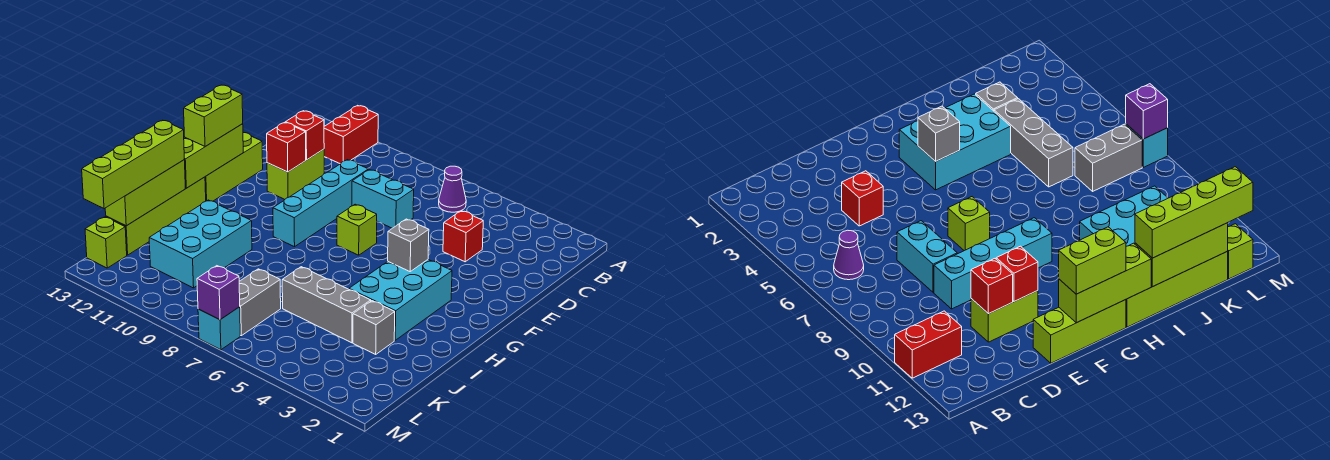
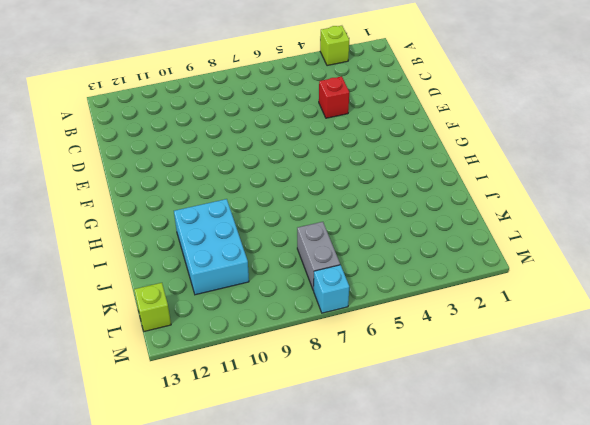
lime 1x1 brick [320,26,349,66] -> lime 1x1 brick moved to [337,204,377,255]
none -> red 1x2 brick [324,105,378,164]
none -> purple 1x1 cone [439,166,466,212]
none -> cyan 1x2 brick [352,170,414,228]

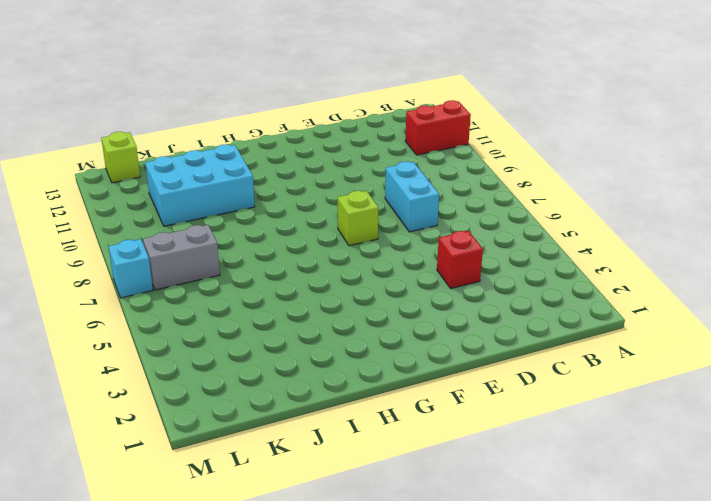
none -> purple 1x1 cone [439,166,466,212]
none -> cyan 1x4 brick [273,160,368,247]
none -> lime 1x2 brick [267,149,324,199]

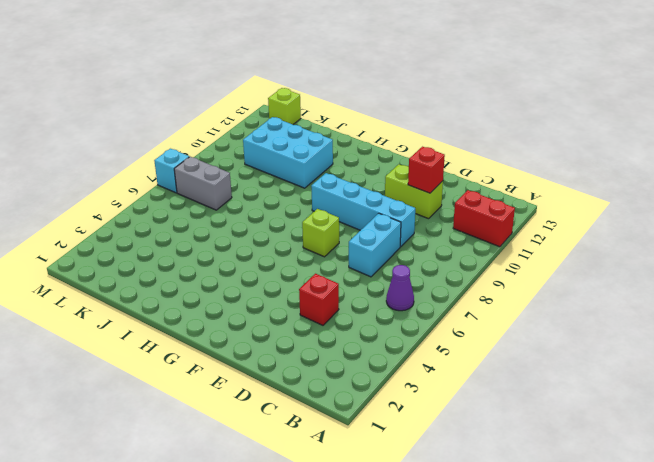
none -> lime 1x3 brick [205,133,263,201]
none -> cyan 2x3 brick [349,260,452,340]
none -> lime 1x4 brick [106,177,206,255]

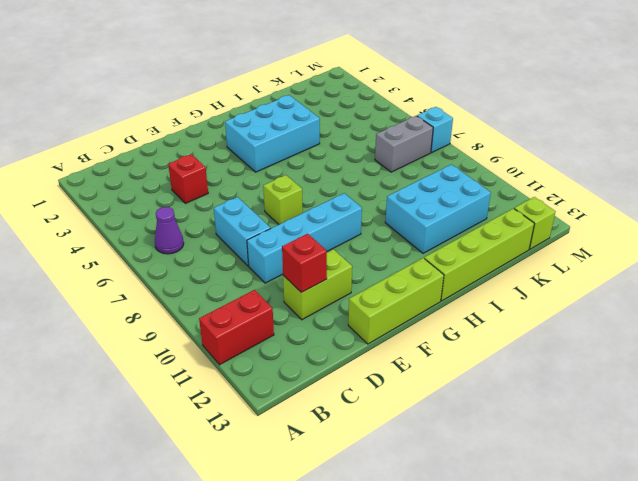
none -> grey 1x1 brick [353,301,395,354]
none -> grey 1x3 brick [282,267,371,343]
none -> red 1x1 brick [267,122,306,172]

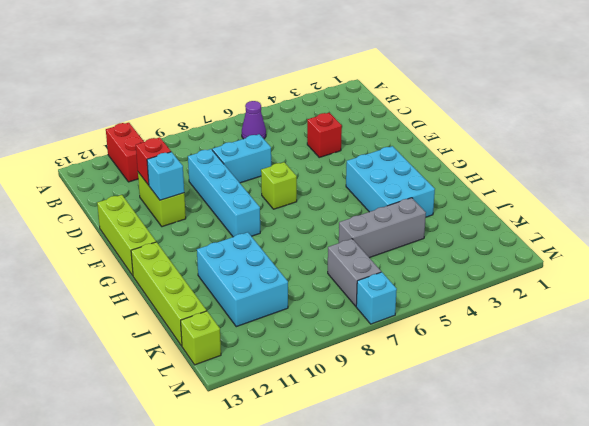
cyan 1x1 brick [147,152,184,200] -> red 1x1 brick [267,122,306,172]
none -> grey 1x1 brick [353,301,395,354]
none -> lime 1x3 brick [184,124,243,188]
none -> grey 1x1 brick [388,219,429,271]

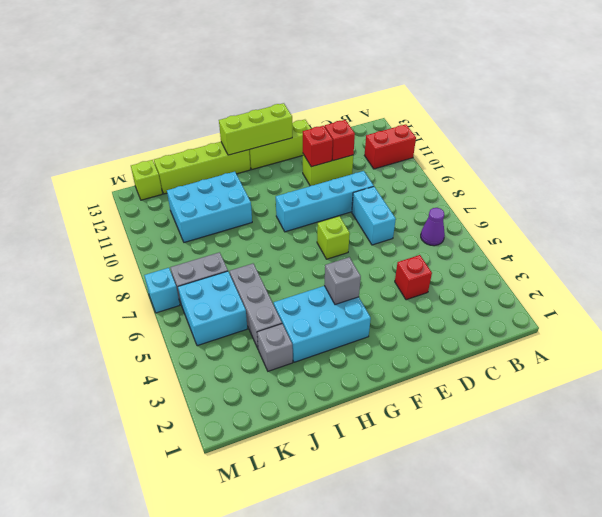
cyan 2x2 brick [178,271,247,346] -> none
none -> lime 1x3 brick [105,160,185,226]
none -> purple 1x1 brick [197,266,240,320]
none -> lime 1x2 brick [184,85,243,147]

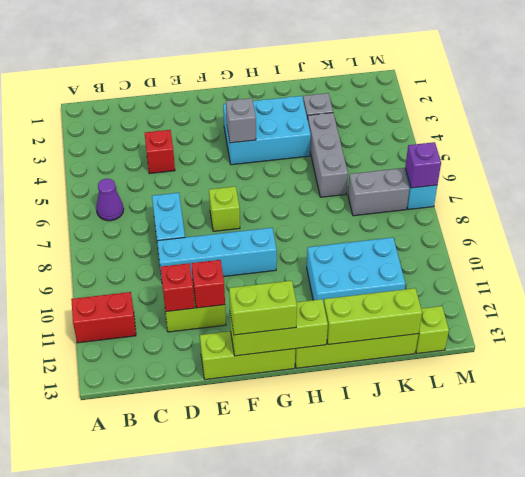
none -> lime 1x4 brick [82,120,184,209]

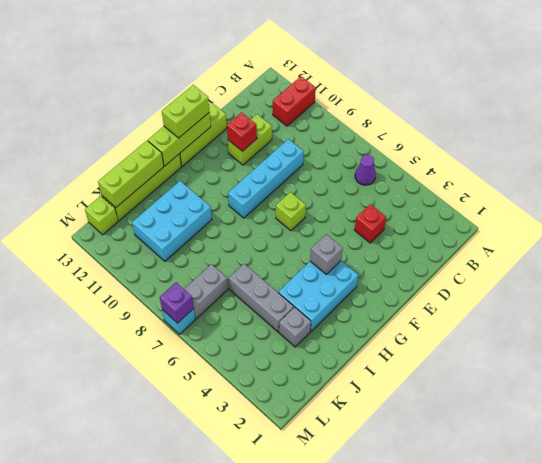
none -> cyan 1x2 brick [352,170,414,228]
none -> red 1x1 brick [285,111,324,160]
none -> lime 1x4 brick [82,120,184,209]

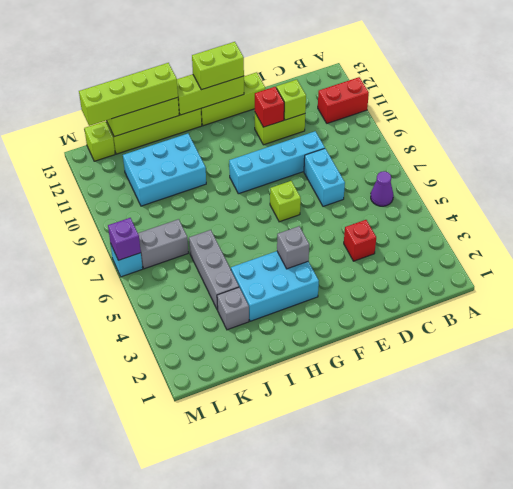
lime 1x1 brick [276,80,306,120] -> red 1x1 brick [285,111,324,160]

